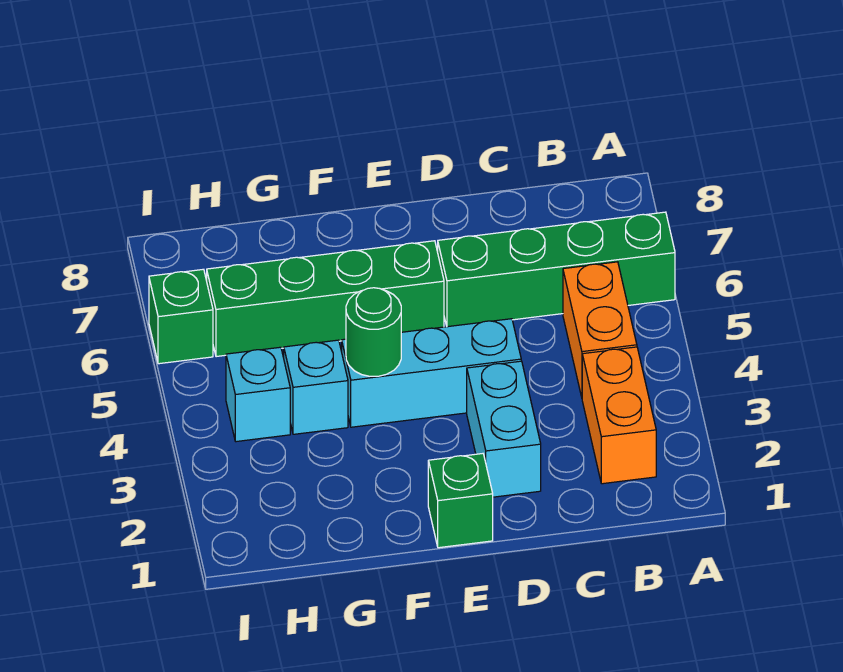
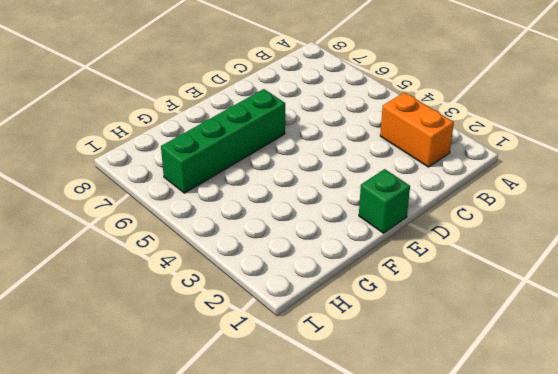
none -> green 1x4 brick [438,212,675,327]
none -> orange 1x2 brick [563,262,637,397]

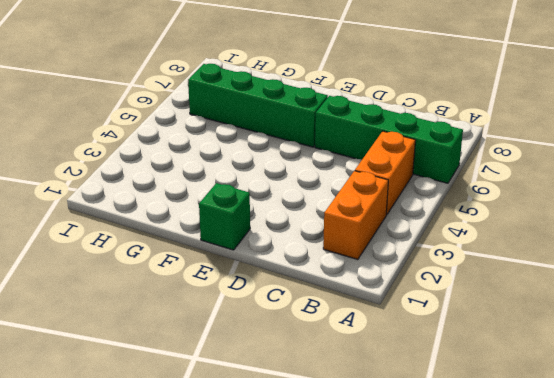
none -> cyan 1x2 brick [467,361,541,497]
none -> cyan 1x3 brick [342,319,521,427]

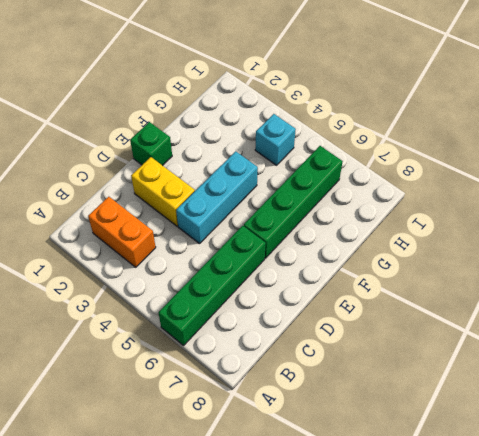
yellow 1x2 brick [131,157,195,226] -> cyan 1x2 brick [467,361,541,497]
none -> orange 1x2 brick [563,262,637,397]
none -> cyan 1x1 brick [284,340,348,434]

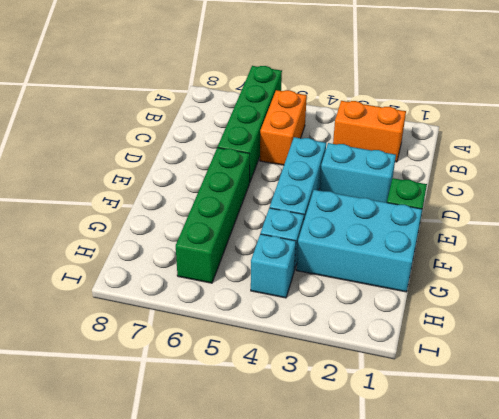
orange 1x2 brick [260,90,307,165] -> orange 1x2 brick turned to [563,262,637,397]
cyan 2x3 brick [296,190,422,292] -> none
none -> green 1x1 brick [149,269,213,364]
none -> green 1x1 round brick [346,288,401,376]

